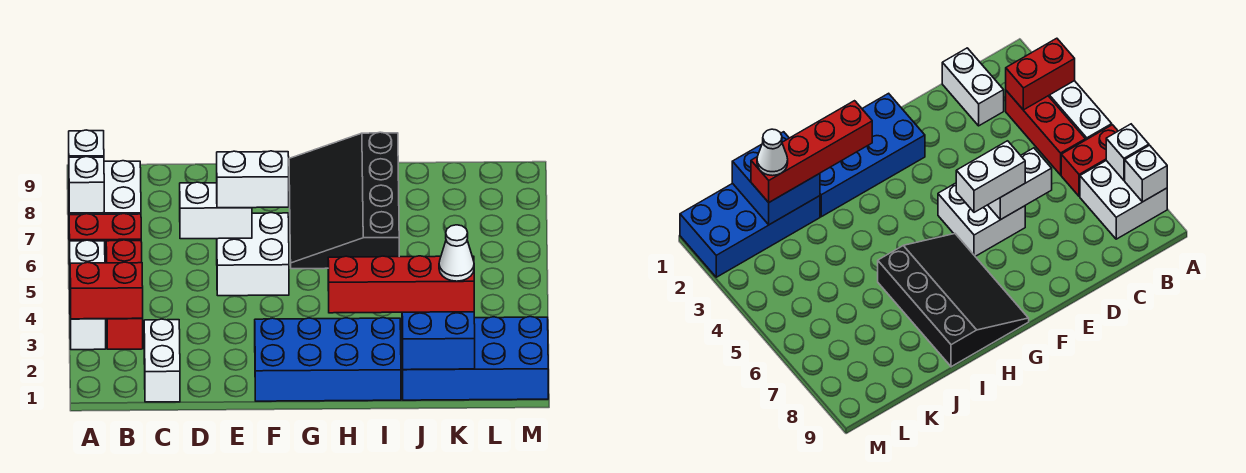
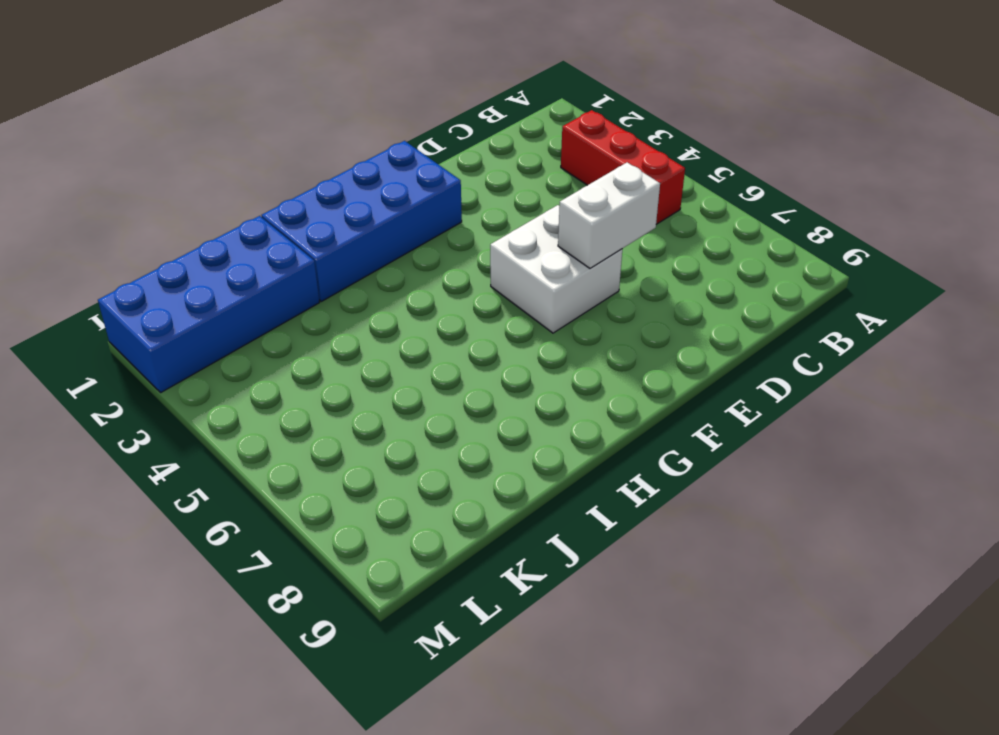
none -> white 1x3 brick [70,240,106,350]
none -> red 1x2 brick [69,214,141,265]
none -> white 2x2 brick [69,161,141,215]

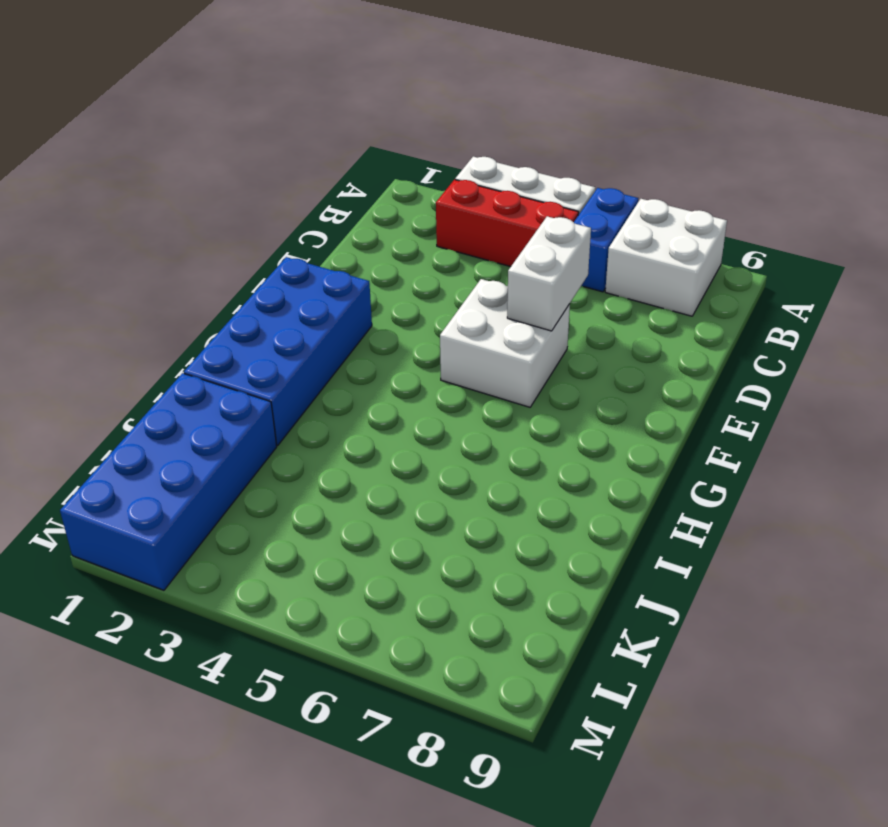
blue 1x2 brick [574,188,638,292] -> red 1x2 brick [69,214,141,265]
none -> white 1x2 brick [144,319,180,402]
none -> black 3x4 slope [289,132,399,269]
none -> red 1x2 brick [70,262,143,319]

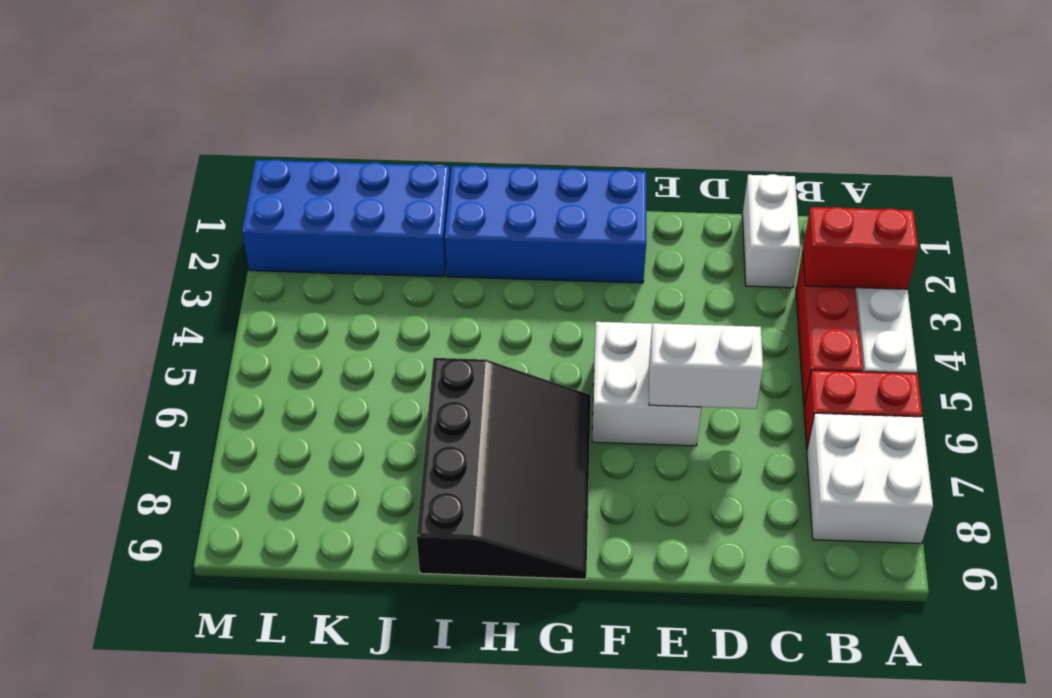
none -> white 1x1 brick [69,157,104,213]
none -> white 1x1 brick [69,130,104,157]
none -> blue 2x2 brick [402,312,475,370]

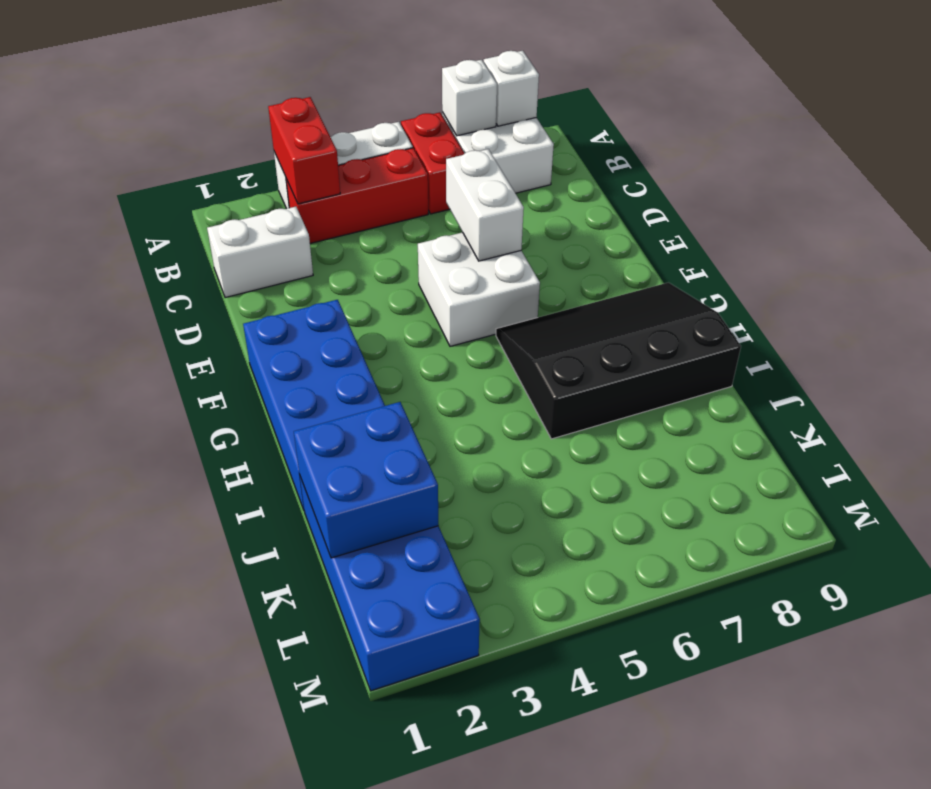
none -> white 1x2 brick [217,151,289,208]
none -> red 1x4 brick [328,256,474,313]
none -> white 1x1 cone [439,225,474,281]

